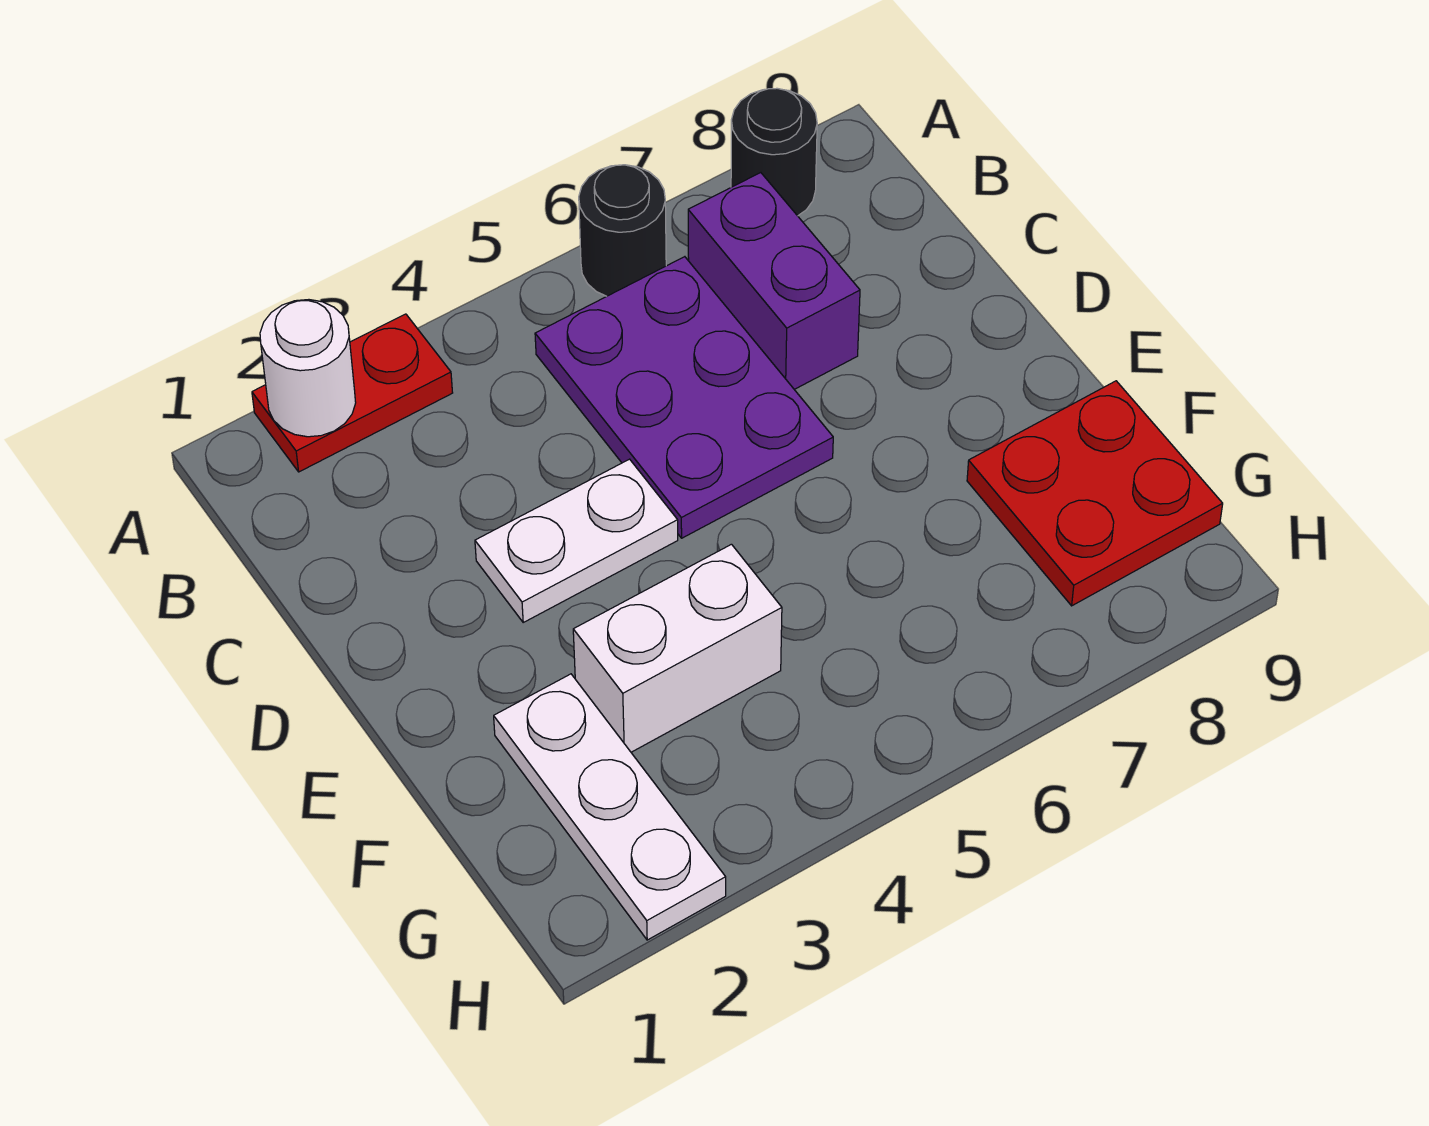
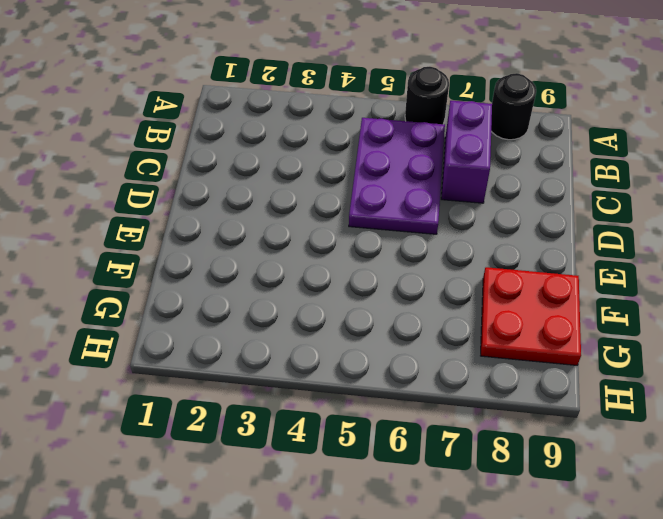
none -> red 1x2 plate [252,314,453,472]
none -> white 1x2 plate [475,459,678,622]

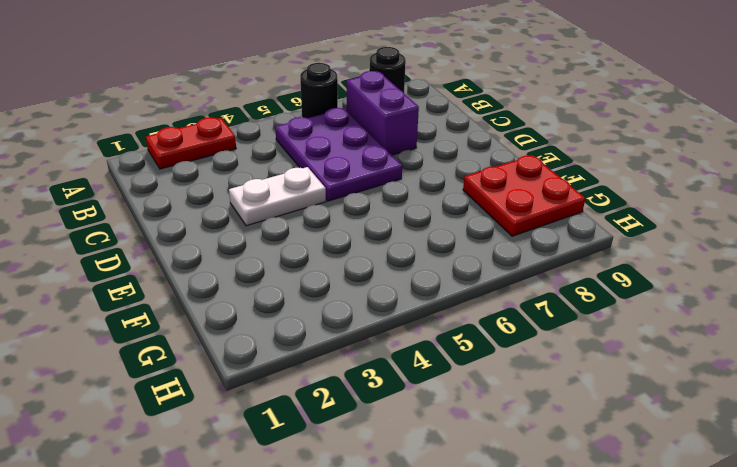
none -> white 1x3 plate [494,674,726,940]
none -> white 1x2 brick [573,544,782,752]

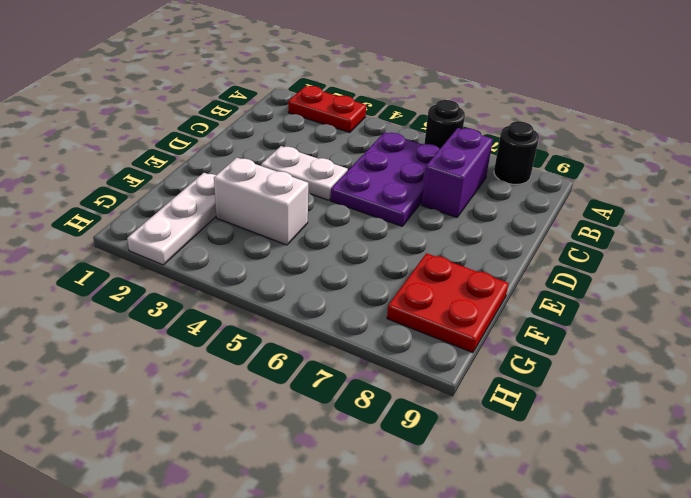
none -> white 1x1 round brick [260,300,356,437]

